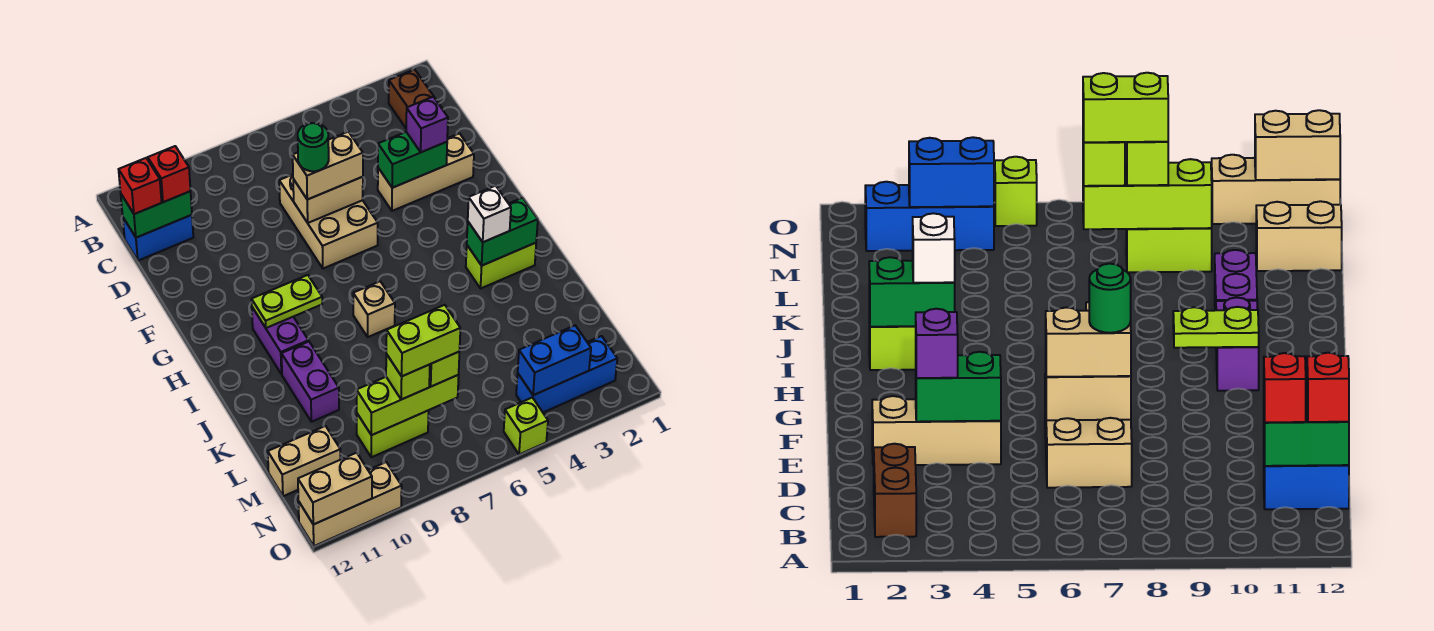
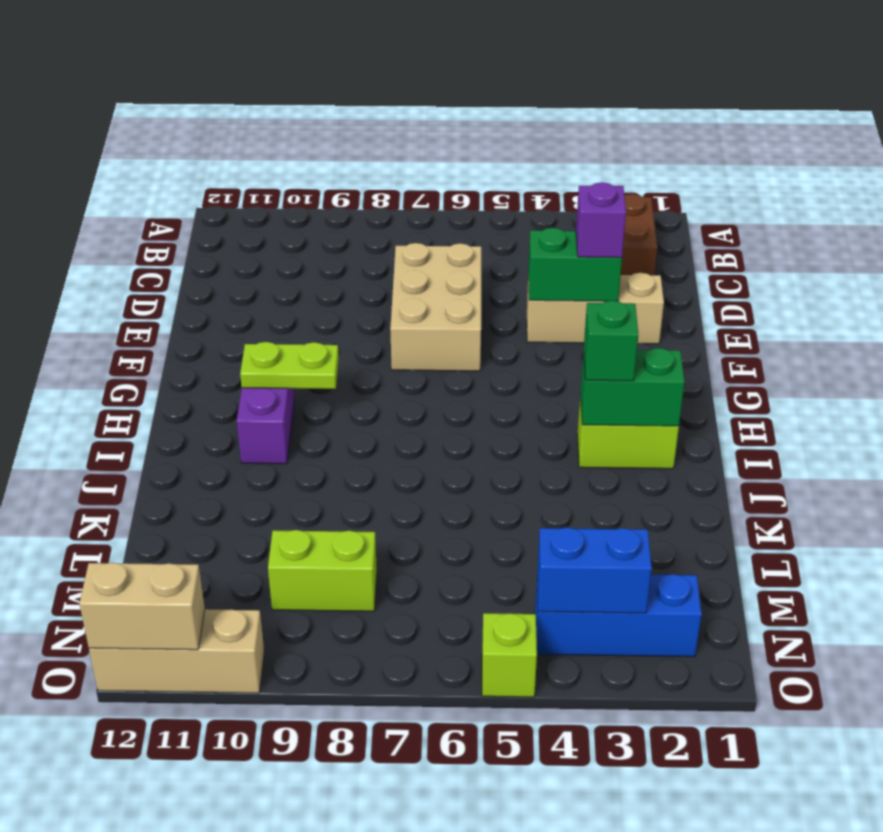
green 1x1 brick [584,300,638,381] -> white 1x1 brick [468,186,511,242]
none -> blue 1x2 brick [123,215,193,261]
none -> tan 1x1 brick [353,281,395,337]
none -> purple 1x2 brick [281,341,339,422]
none -> tan 1x2 brick [268,426,340,496]

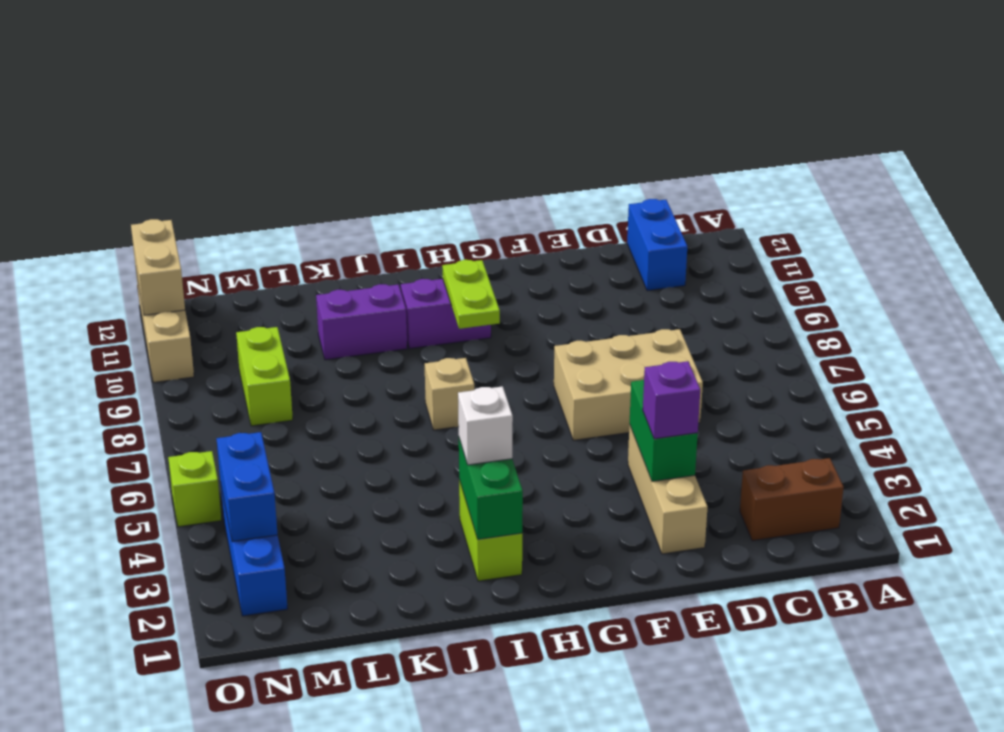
none -> tan 1x2 brick [268,426,340,496]
none -> green 1x2 brick [121,191,192,238]
none -> tan 1x2 brick [293,177,363,223]
none -> lime 1x3 brick [357,375,459,435]

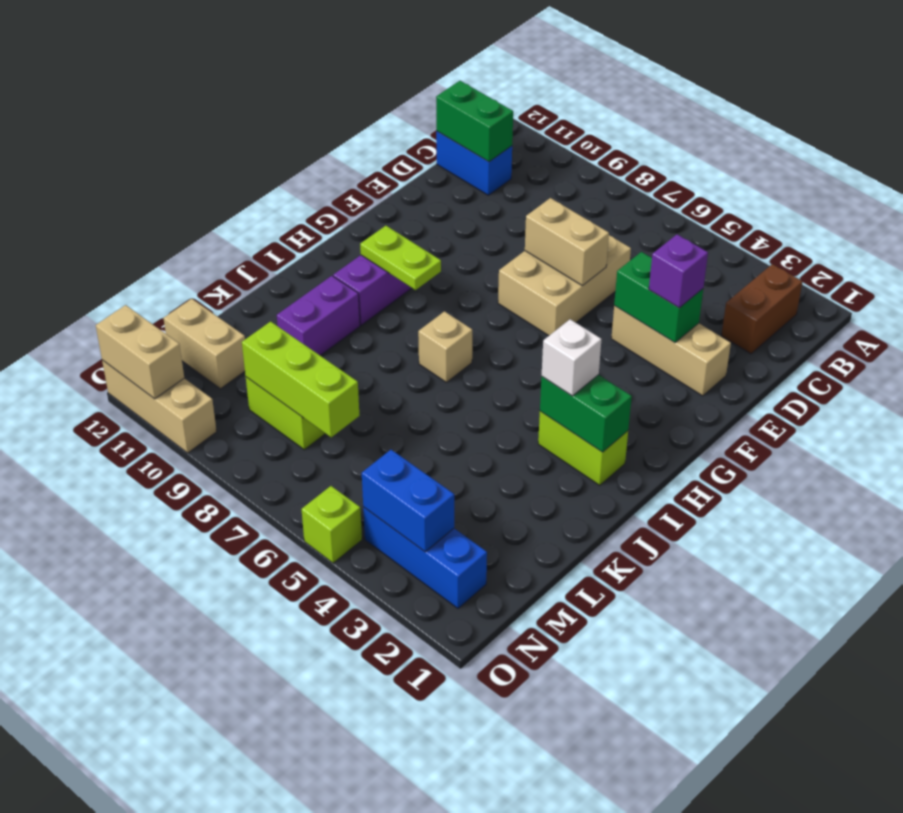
none -> red 1x1 brick [148,146,191,202]
none -> red 1x1 brick [119,158,162,214]
none -> tan 1x2 brick [293,132,363,200]
none -> lime 1x1 brick [429,352,459,386]

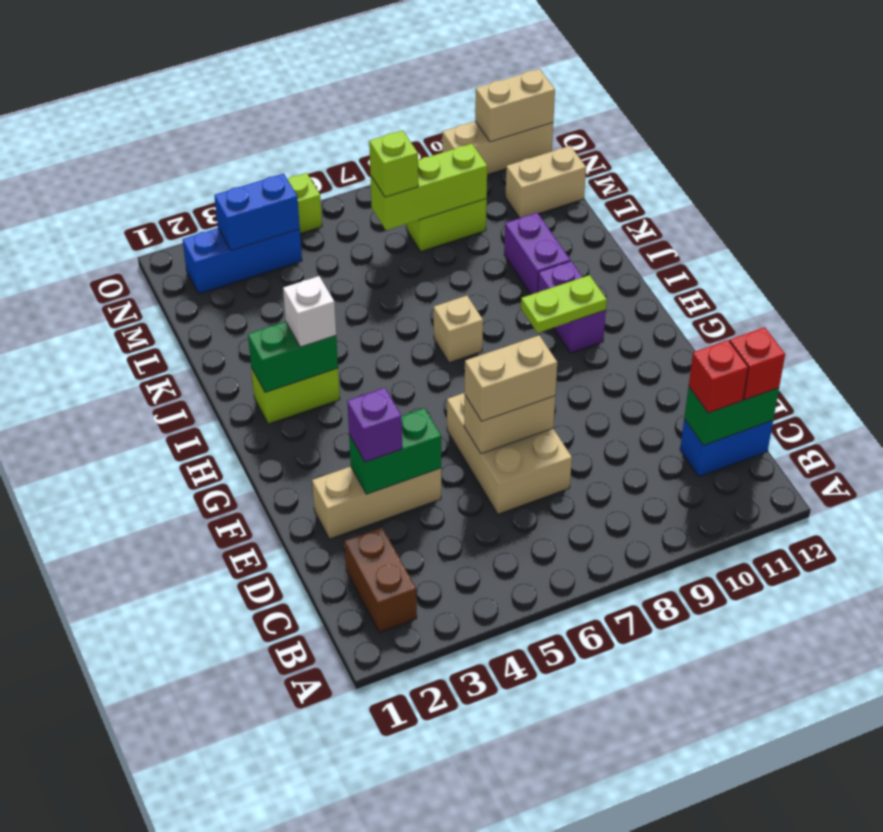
none -> lime 1x1 brick [386,354,430,400]
none -> green 1x1 round brick [298,123,329,171]
none -> lime 1x2 brick [386,305,460,376]

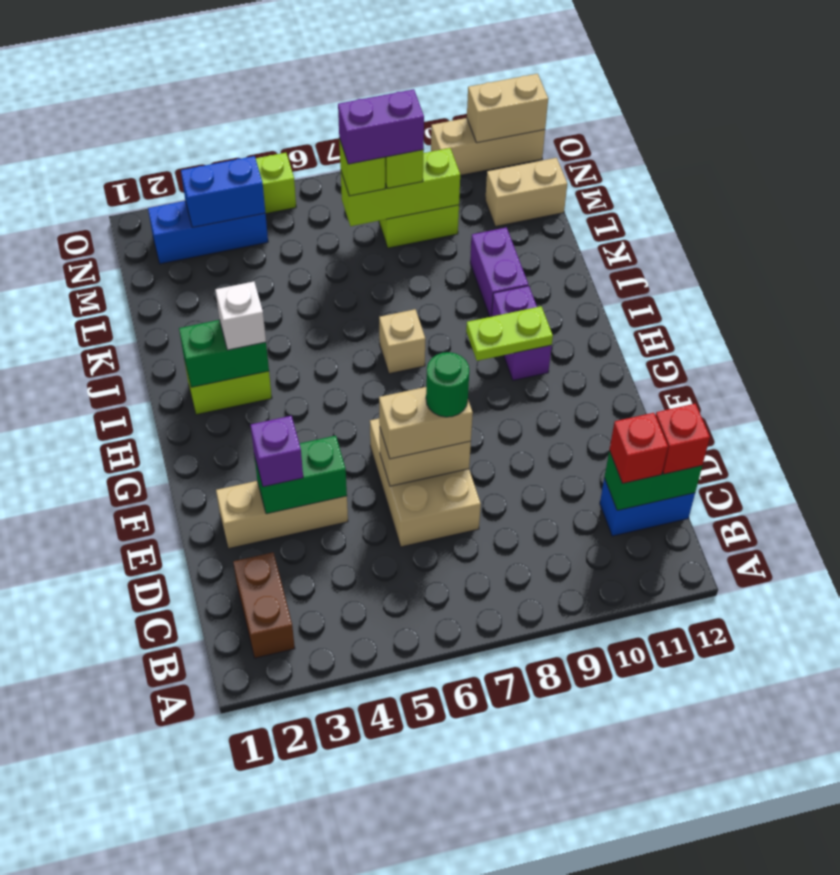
purple 1x2 brick [338,89,424,164] -> lime 1x2 brick [386,305,460,376]

